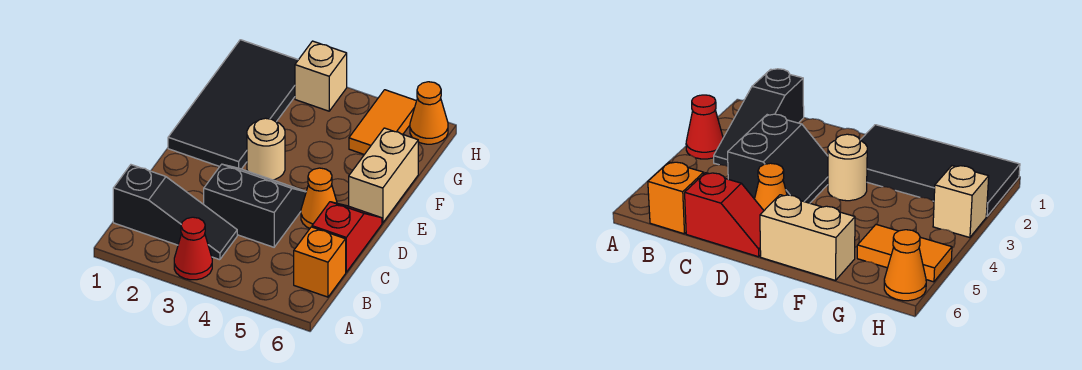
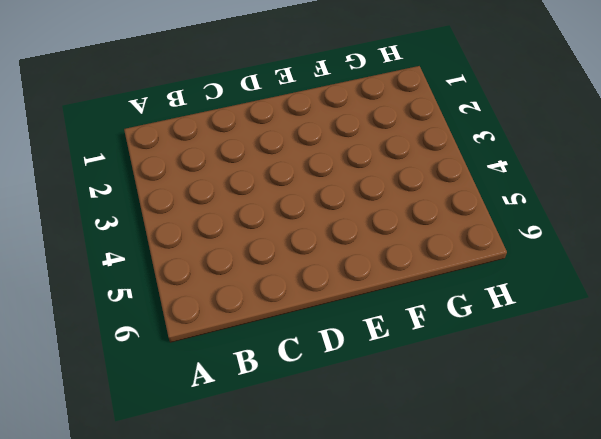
none -> red 1x1 cone [174,217,212,280]
none -> black 1x3 slope [113,165,237,260]
none -> orange 1x1 brick [294,227,346,297]

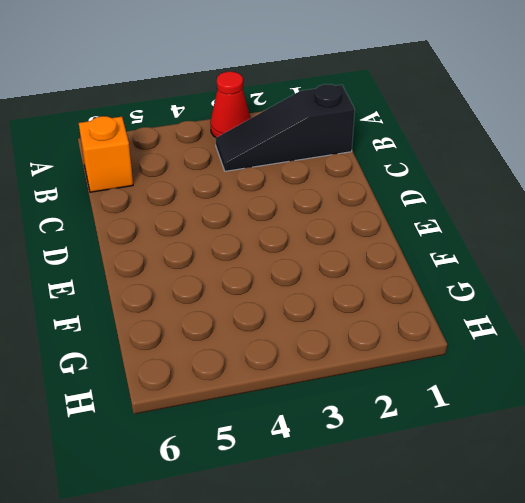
none -> black 2x2 slope [204,164,306,247]
none -> red 1x2 slope [312,202,382,272]
none -> orange 1x1 cone [301,168,337,228]

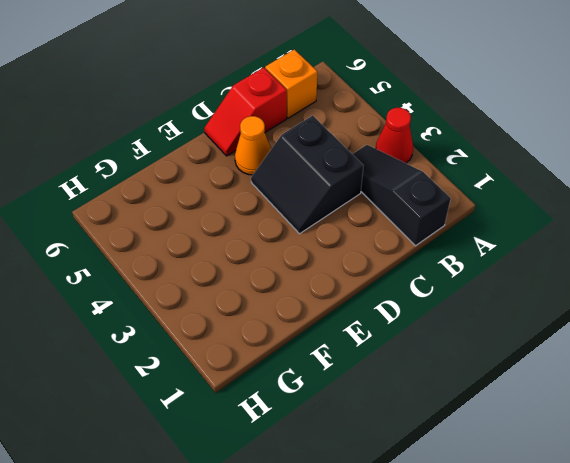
none -> black 2x4 tile [168,40,298,169]
none -> tan 1x1 round brick [247,118,285,180]
none -> tan 1x2 brick [349,128,418,223]

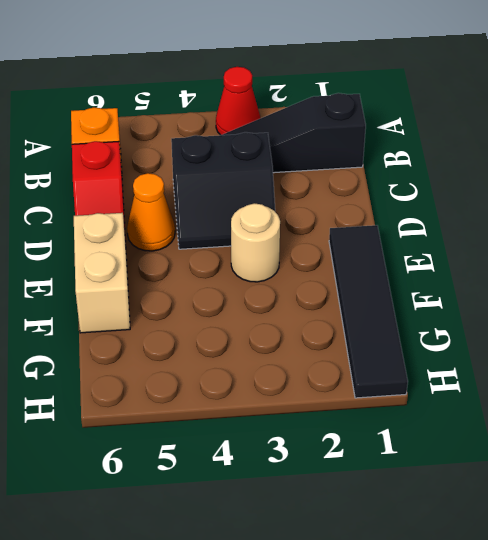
black 1x4 tile [329,225,408,398] -> black 2x4 tile [168,40,298,169]
none -> orange 1x2 tile [349,90,416,155]
none -> tan 1x1 brick [295,41,347,111]
none -> orange 1x1 cone [410,82,448,144]

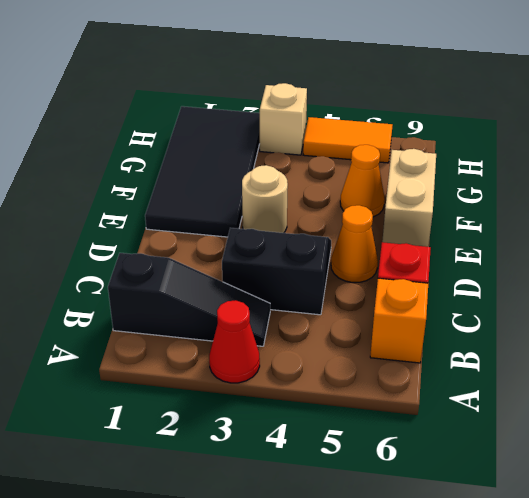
orange 1x1 cone [340,145,385,217] -> orange 1x1 cone moved to [410,82,448,144]
orange 1x2 tile [303,117,393,163] -> orange 1x2 tile turned to [349,90,416,155]

